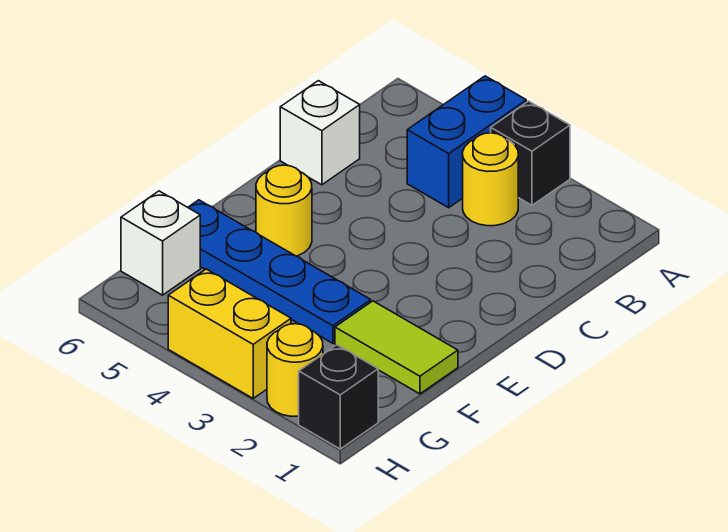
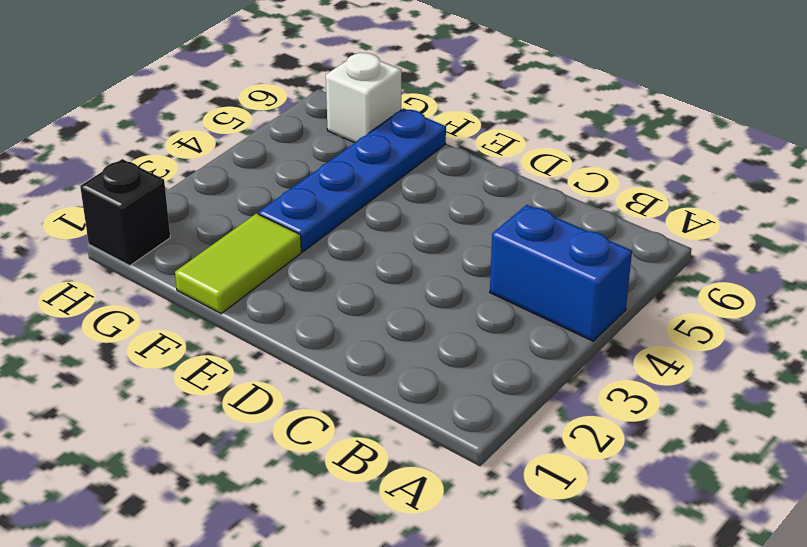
none -> black 1x1 brick [491,101,570,205]
none -> yellow 1x1 round brick [463,133,518,226]

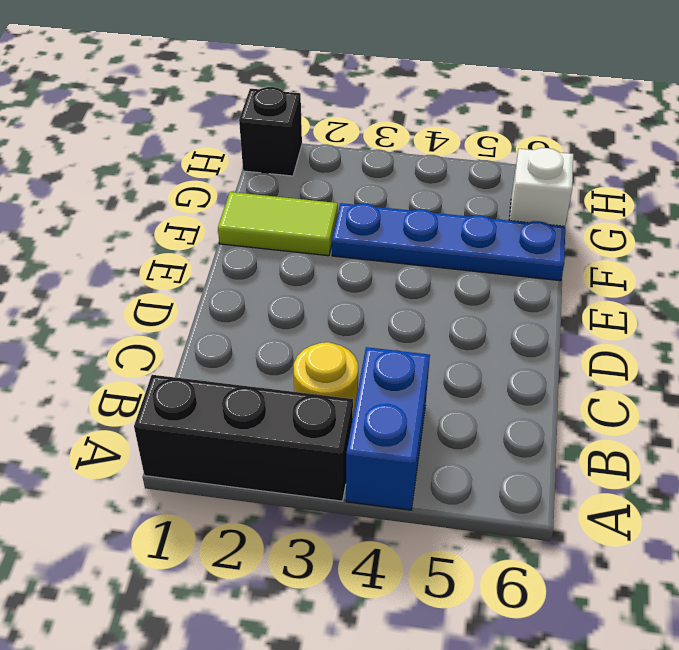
black 1x3 brick [134,375,353,501] -> black 1x1 brick [491,101,570,205]
none -> white 1x1 brick [280,81,360,185]
none -> yellow 1x1 round brick [256,165,312,256]

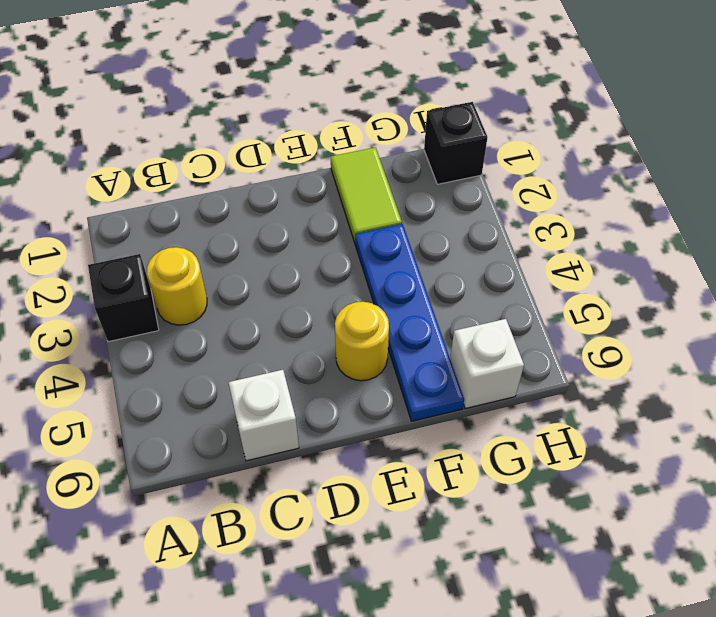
none -> blue 1x2 brick [407,76,526,208]
none -> yellow 1x1 round brick [267,324,323,416]

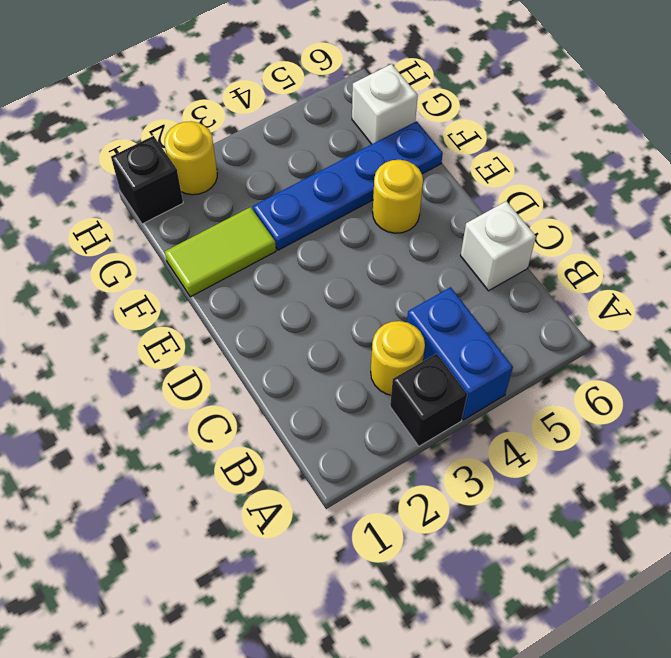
none -> yellow 1x2 brick [168,269,291,398]

